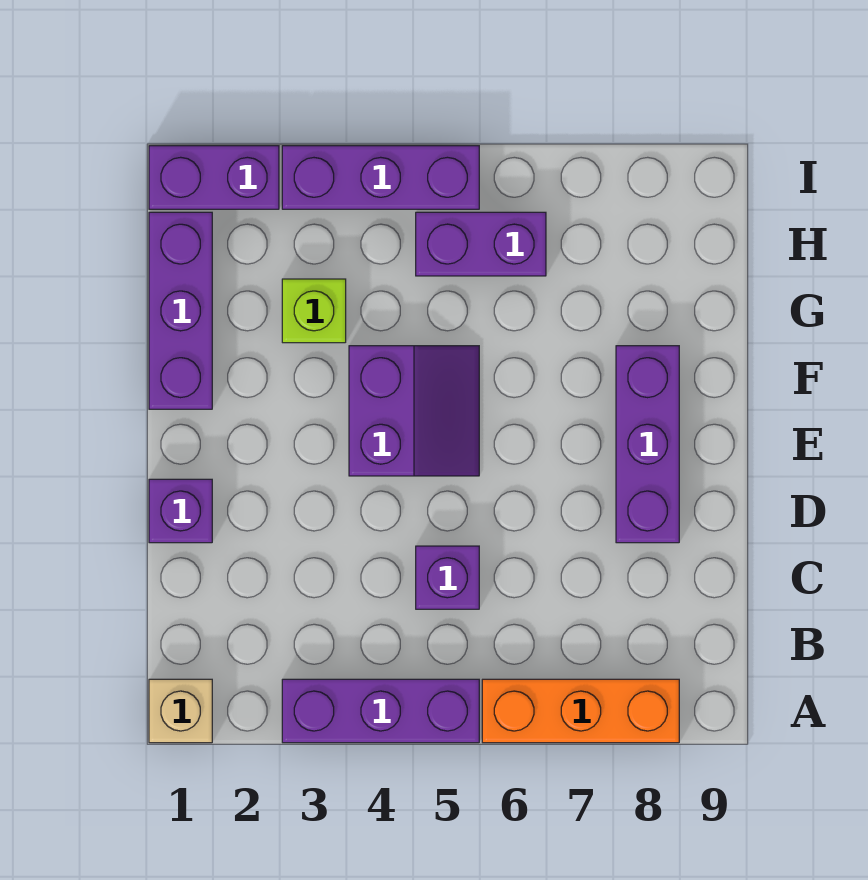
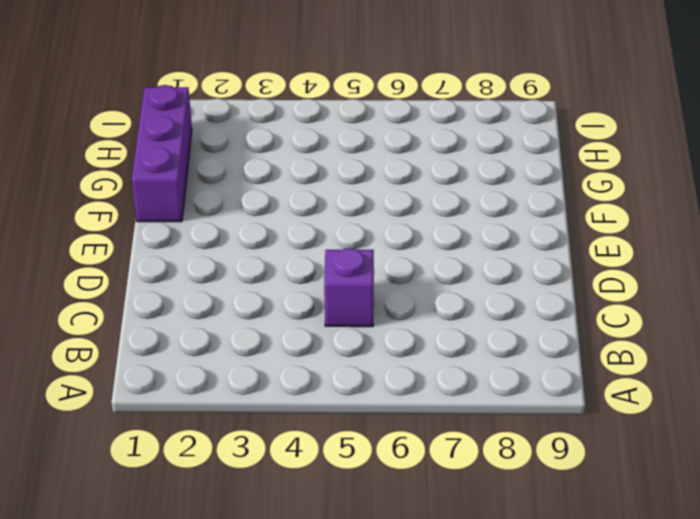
none -> tan 1x1 brick [149,679,212,743]
none -> purple 1x3 brick [282,679,479,743]
none -> orange 1x3 brick [482,679,679,743]

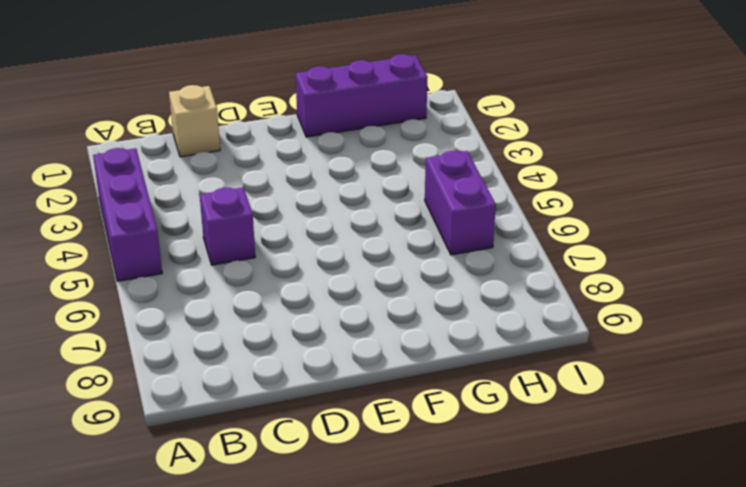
tan 1x1 brick [169,85,220,157] -> tan 1x1 brick moved to [149,679,212,743]
none -> orange 1x3 brick [482,679,679,743]
none -> purple 1x1 brick [149,479,212,543]
none -> purple 1x3 brick [616,346,679,543]

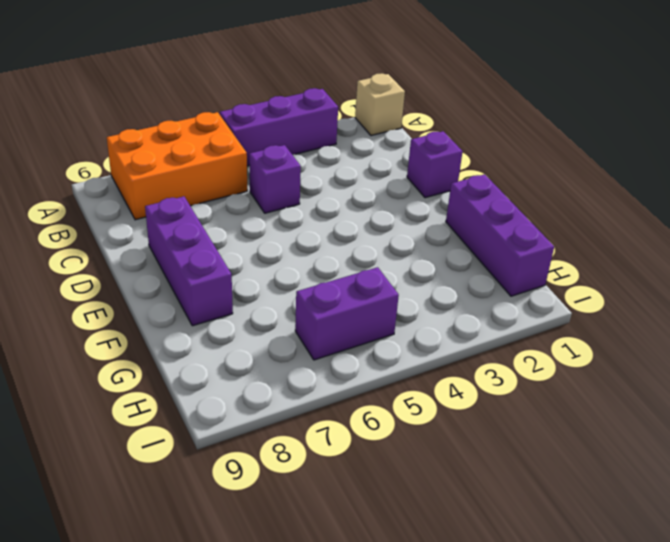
orange 2x3 brick [107,112,247,220] -> orange 1x3 brick [482,679,679,743]
none -> purple 2x2 slope [349,346,479,476]
none -> lime 1x1 brick [282,279,346,343]
none -> purple 1x2 brick [149,146,279,209]

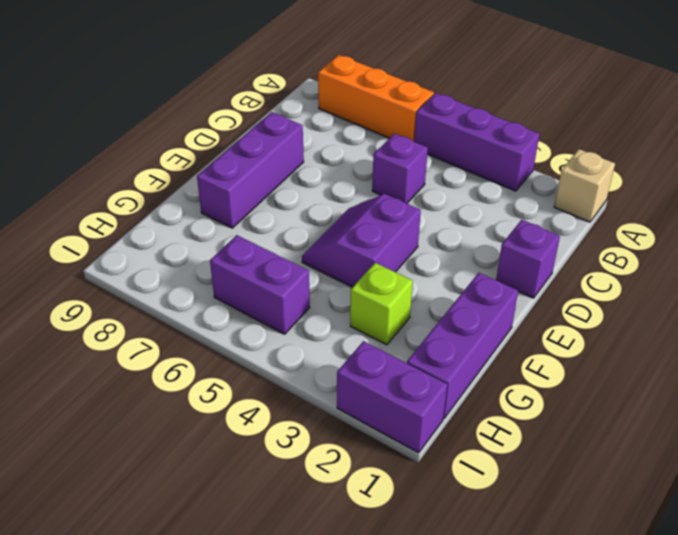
none -> purple 1x3 brick [282,146,479,209]

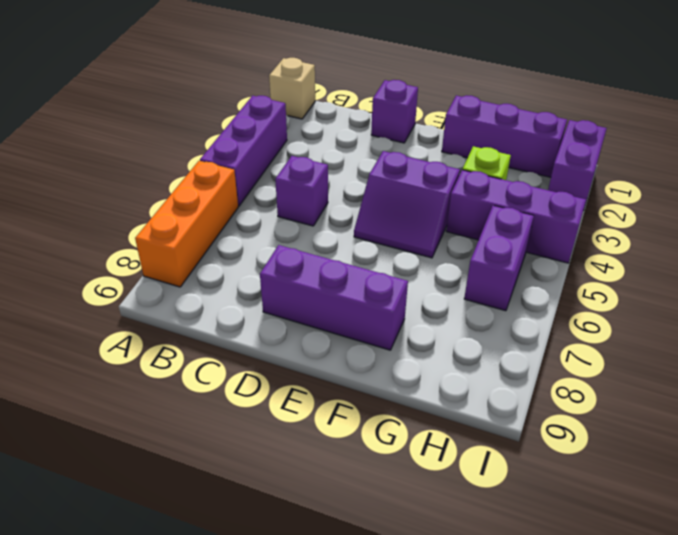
purple 1x3 brick [446,170,586,263] -> purple 1x3 brick turned to [282,146,479,209]

